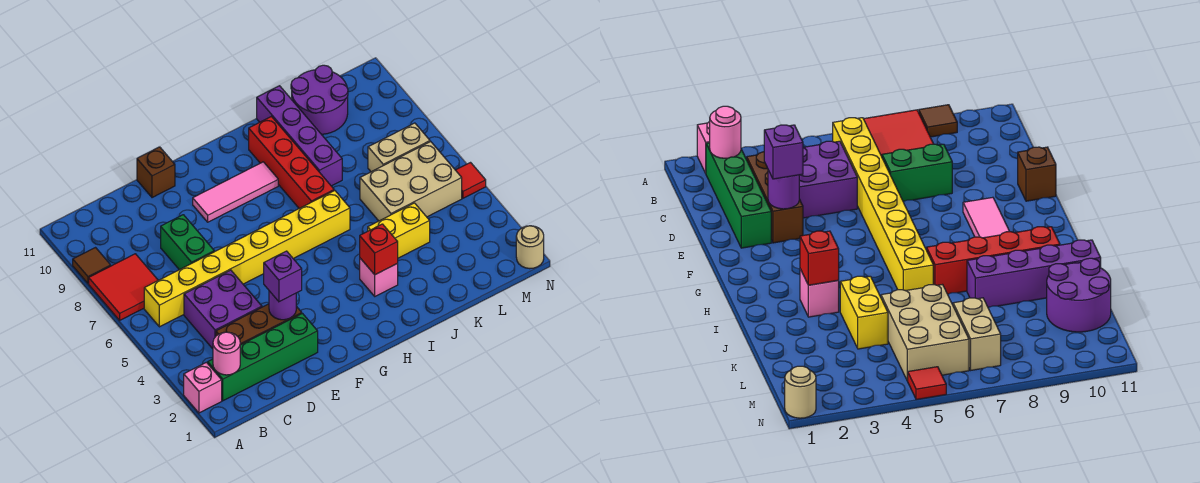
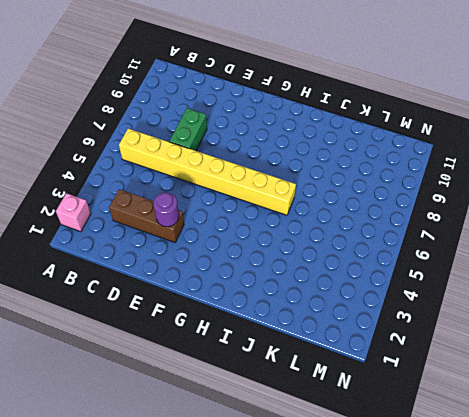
none -> red 2x2 tile [89,254,158,320]
none -> brown 1x1 tile [73,248,111,283]
none -> green 1x4 brick [208,313,318,401]

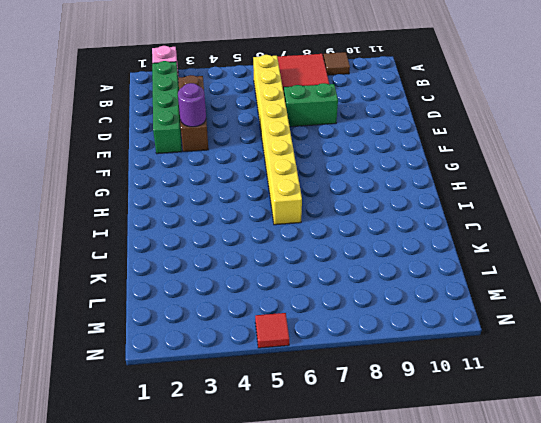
none -> purple 2x2 brick [184,270,262,349]
none -> brown 1x1 brick [137,147,175,198]
none -> pink 1x3 tile [193,162,278,222]

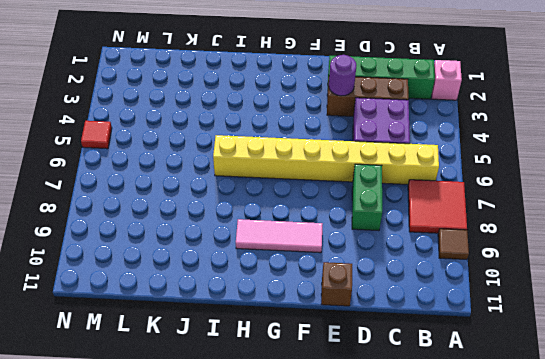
none -> pink 1x1 brick [360,258,398,296]
none -> red 1x4 brick [249,117,334,208]
none -> yellow 1x2 brick [368,203,430,258]

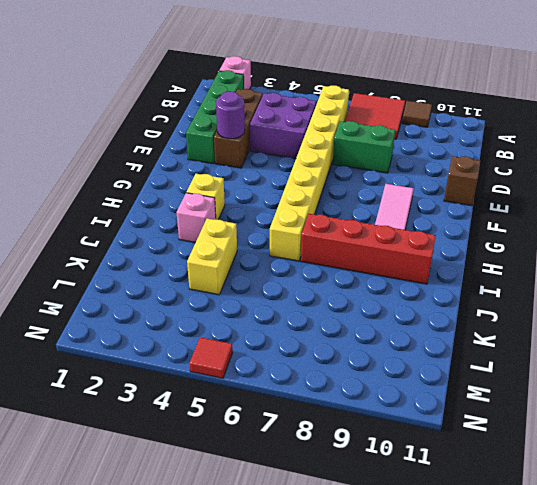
yellow 1x1 brick [186,174,225,220] -> none
none -> purple 1x4 brick [257,86,342,186]
none -> tan 2x3 brick [360,142,462,221]
none -> purple 2x2 round brick [291,65,348,134]

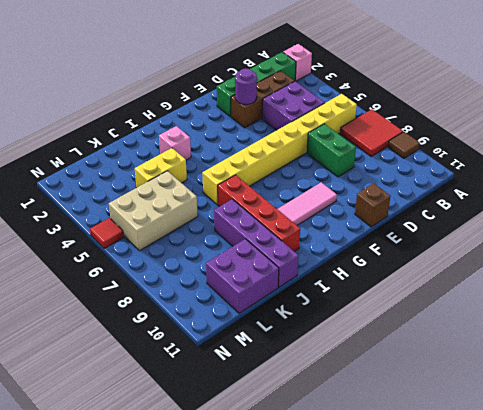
purple 2x2 brick [206,239,279,313] -> purple 2x2 round brick [291,65,348,134]
none -> tan 1x2 brick [368,123,430,172]
none -> tan 1x1 round brick [516,226,544,269]
none -> pink 1x1 round brick [213,332,240,375]

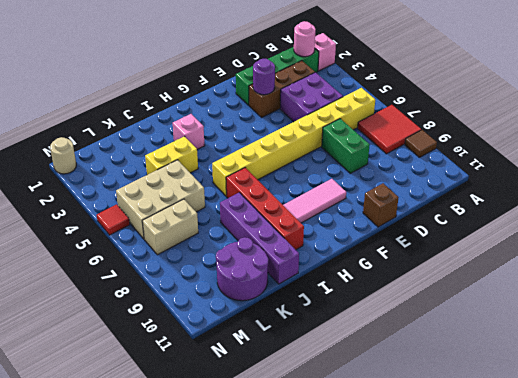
none -> red 1x1 brick [360,224,398,275]
none -> purple 1x1 brick [264,251,302,302]

